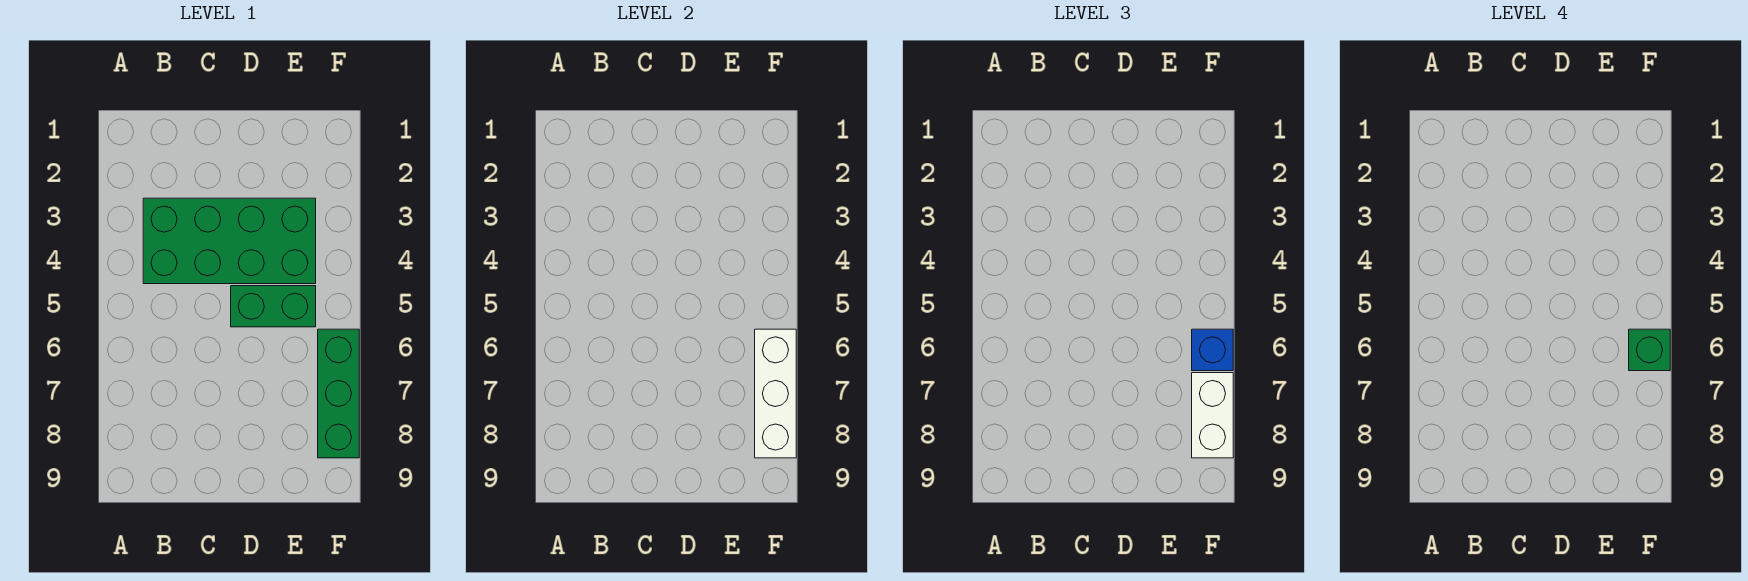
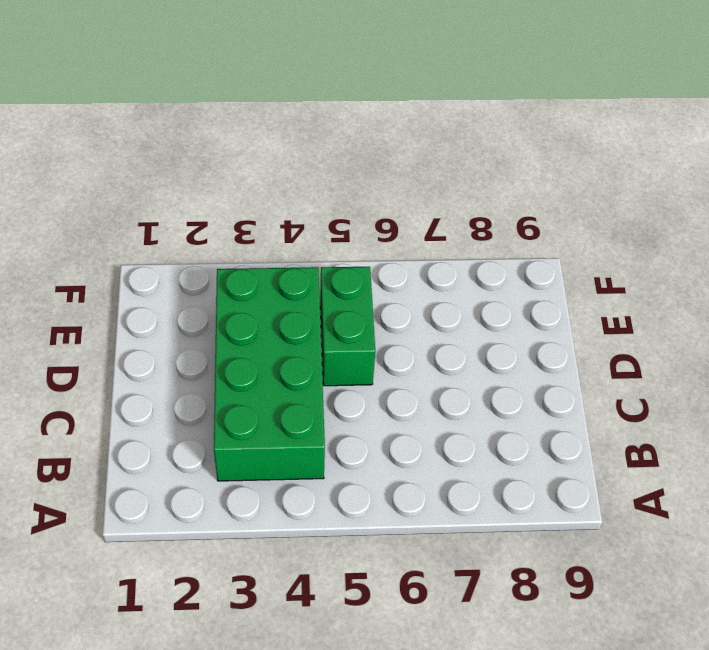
none -> green 1x3 brick [318,329,359,458]
none -> white 1x3 brick [755,329,796,458]

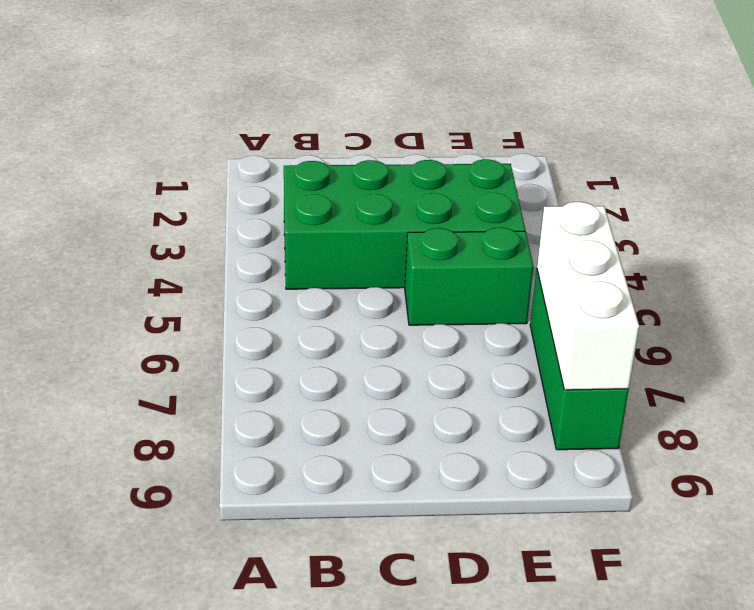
none -> blue 1x1 brick [1192,329,1233,371]
none -> white 1x2 brick [1192,373,1233,458]

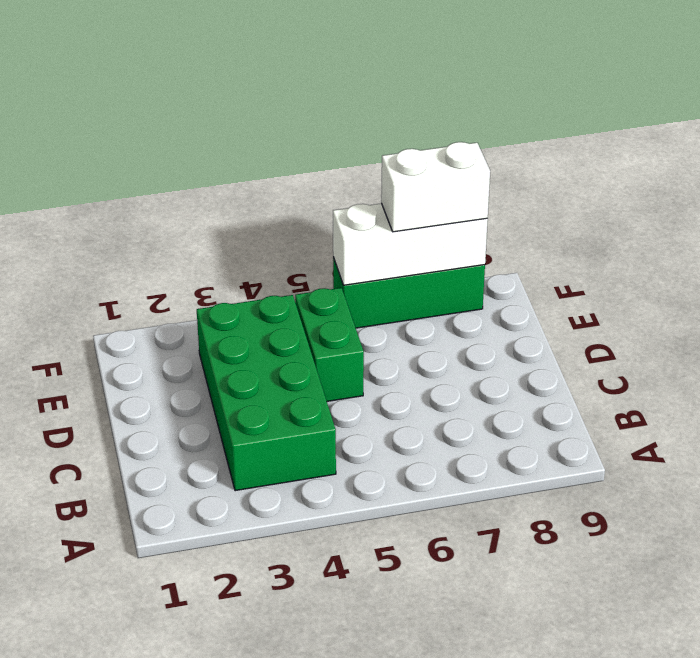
none -> blue 1x1 brick [1192,329,1233,371]
none -> green 1x1 brick [1629,329,1670,371]

